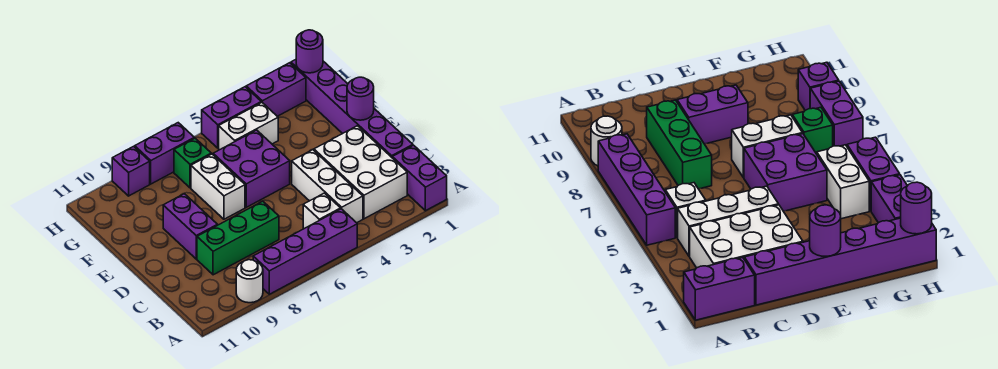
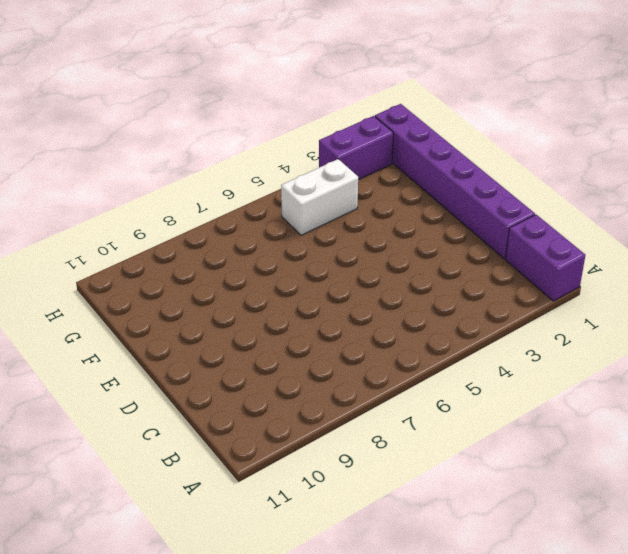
none -> purple 1x4 brick [253,209,357,294]
none -> white 1x1 round brick [236,260,263,303]
none -> white 2x3 brick [314,126,407,219]

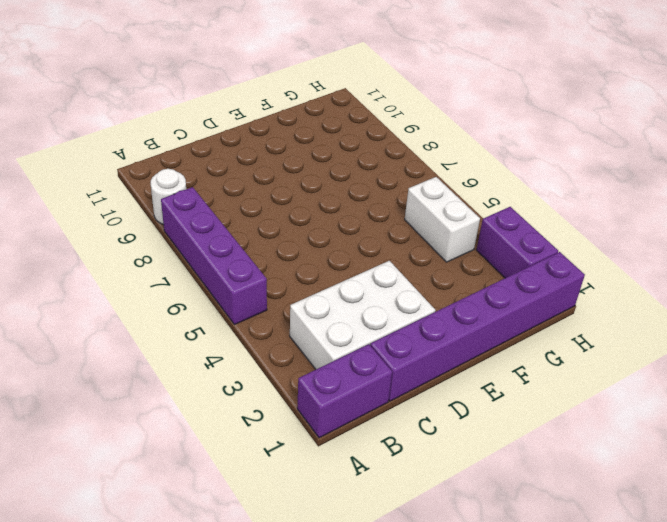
none -> white 1x3 brick [292,150,363,223]
none -> white 1x1 brick [303,193,341,229]
none -> green 1x3 brick [197,201,279,275]

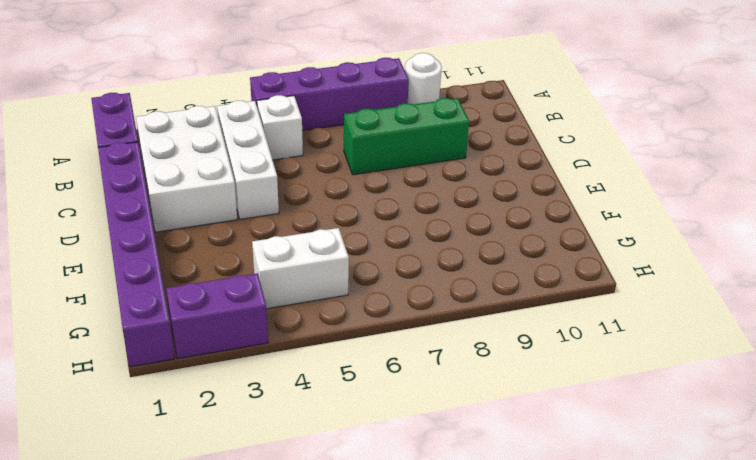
none -> purple 1x2 brick [163,194,217,259]
none -> purple 2x2 brick [213,130,290,207]
none -> white 1x2 brick [191,154,245,219]

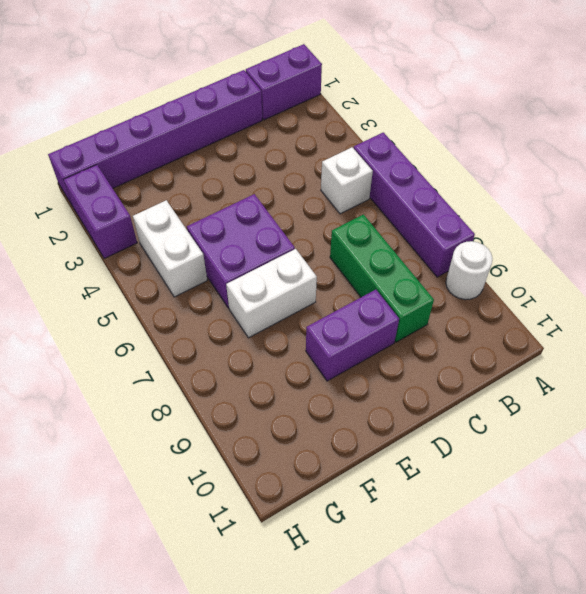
none -> white 2x3 brick [314,126,407,219]
none -> white 1x3 brick [292,150,363,223]
none -> green 1x1 brick [174,138,211,188]

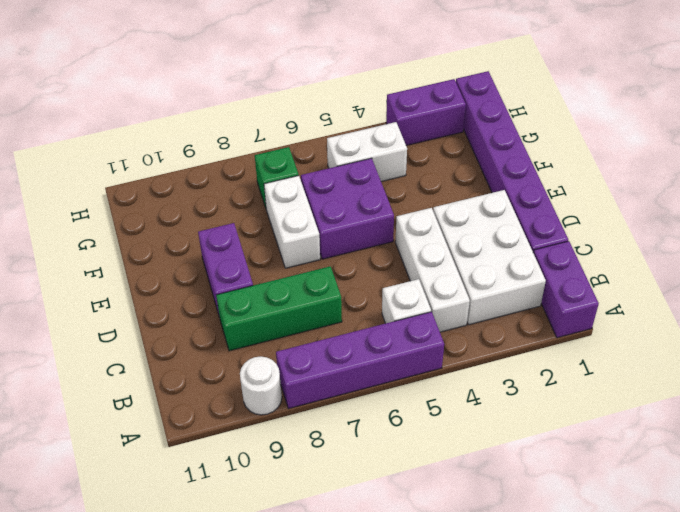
none -> purple 1x2 brick [202,87,261,148]
none -> purple 1x2 brick [135,123,194,184]
none -> purple 1x1 brick [112,146,150,196]

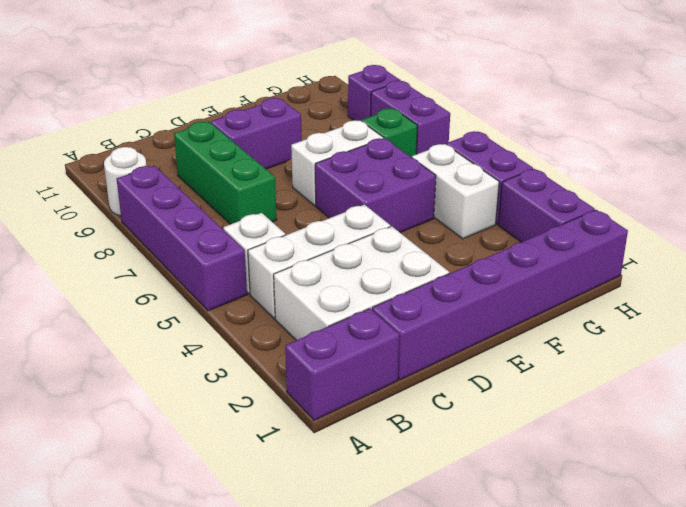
none -> purple 1x1 round brick [347,77,374,120]
none -> purple 1x1 round brick [296,30,323,73]

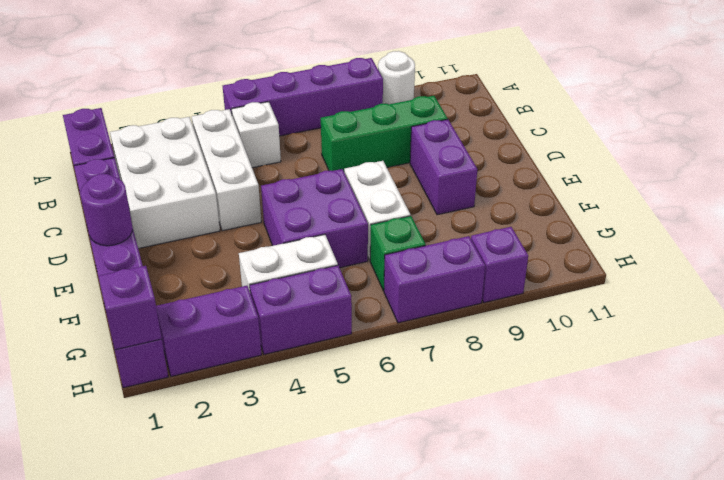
purple 1x1 brick [98,266,162,350] -> purple 1x1 round brick [296,30,323,73]

